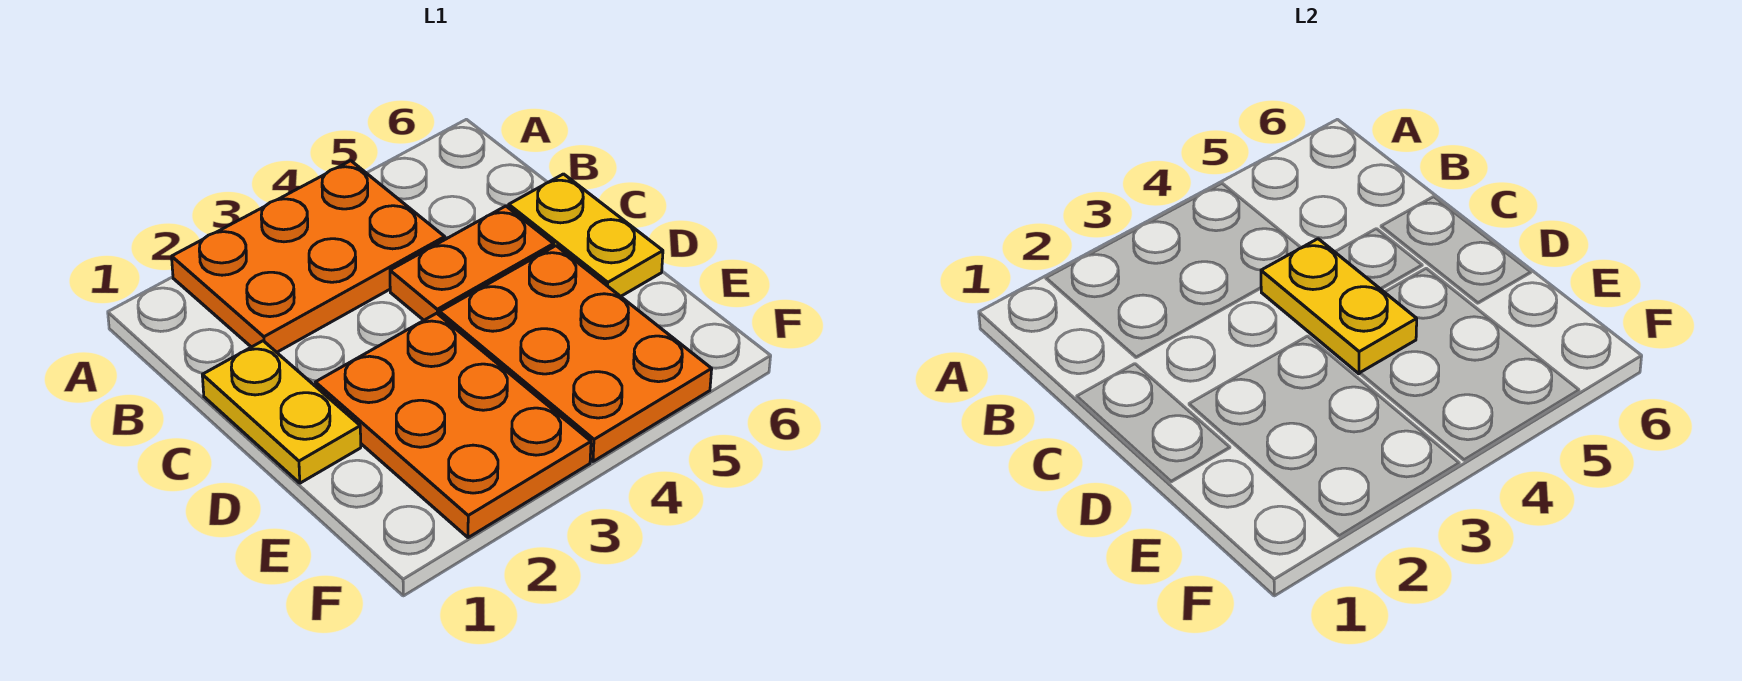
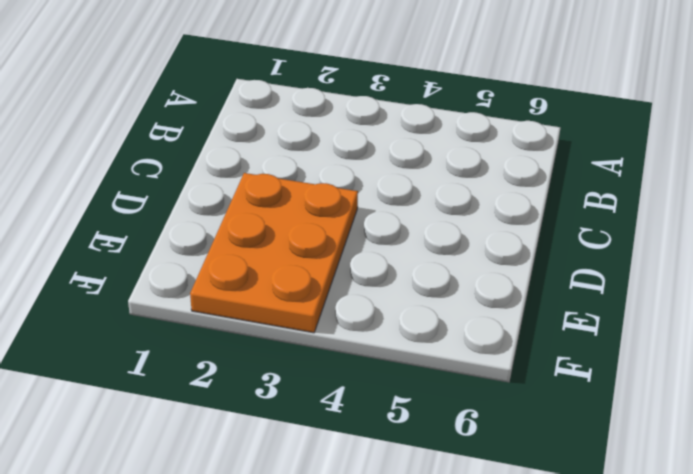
none -> orange 2x3 plate [172,161,445,352]
none -> yellow 1x2 plate [202,341,361,483]

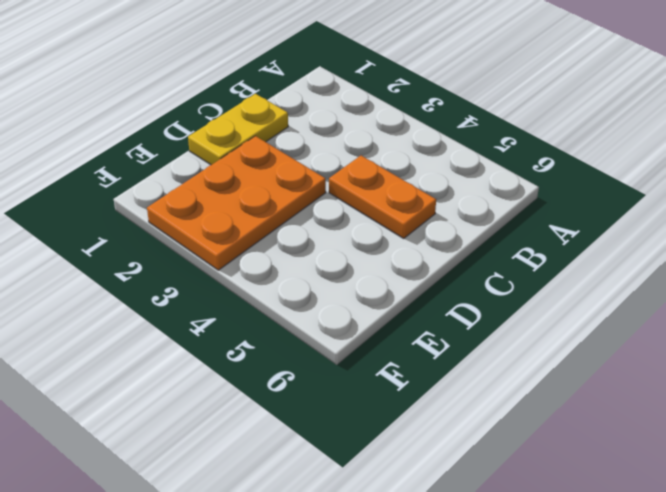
none -> orange 2x3 plate [172,161,445,352]
none -> yellow 1x2 plate [509,174,663,296]

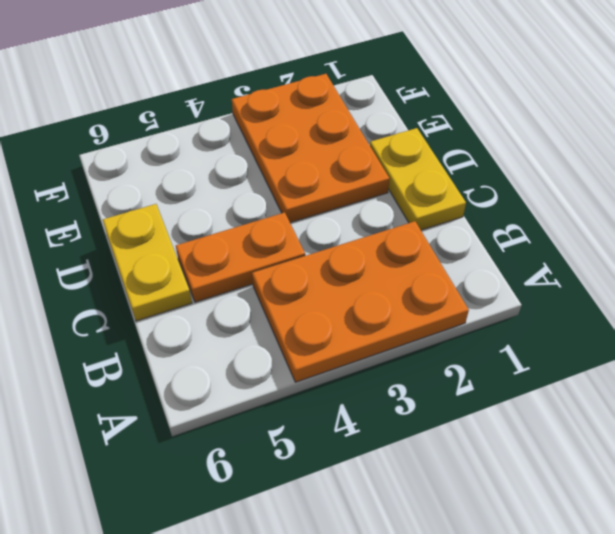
none -> orange 2x3 plate [440,246,712,461]
none -> yellow 1x2 plate [1261,239,1417,374]

